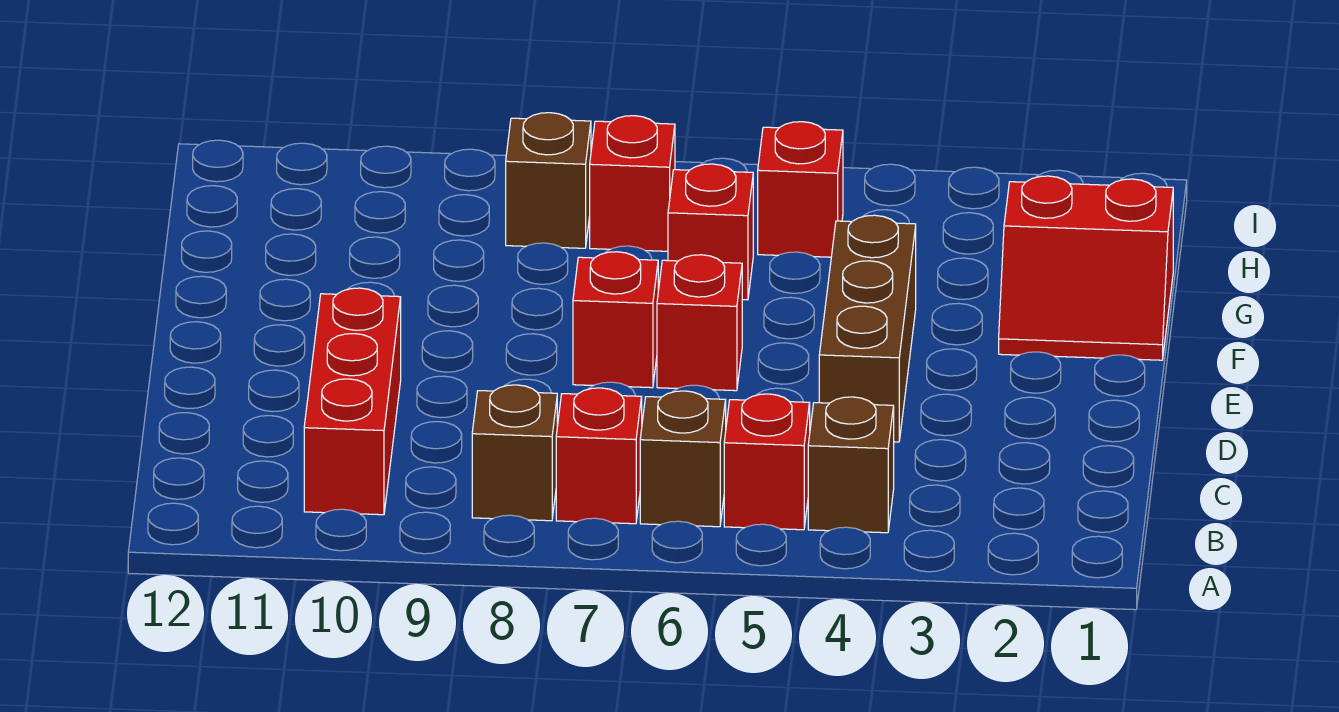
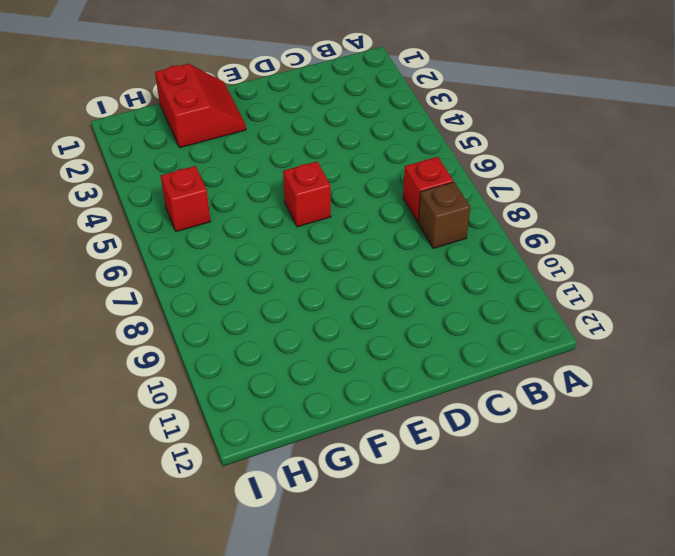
none -> brown 1x1 brick [808,397,894,533]
none -> red 1x1 brick [724,394,810,530]
none -> brown 1x1 brick [640,391,726,527]

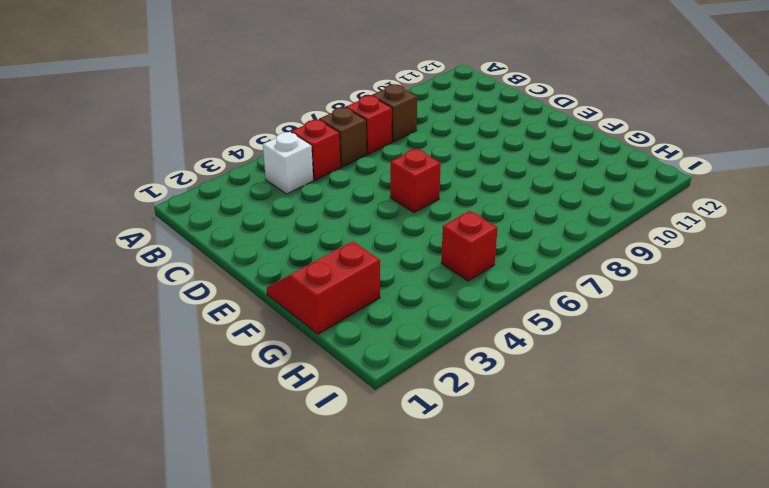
white 1x1 brick [263,132,313,194] -> brown 1x1 brick [808,397,894,533]
none -> red 1x3 brick [304,288,401,515]
none -> brown 1x3 brick [819,215,916,442]
none -> red 1x1 brick [573,252,658,388]

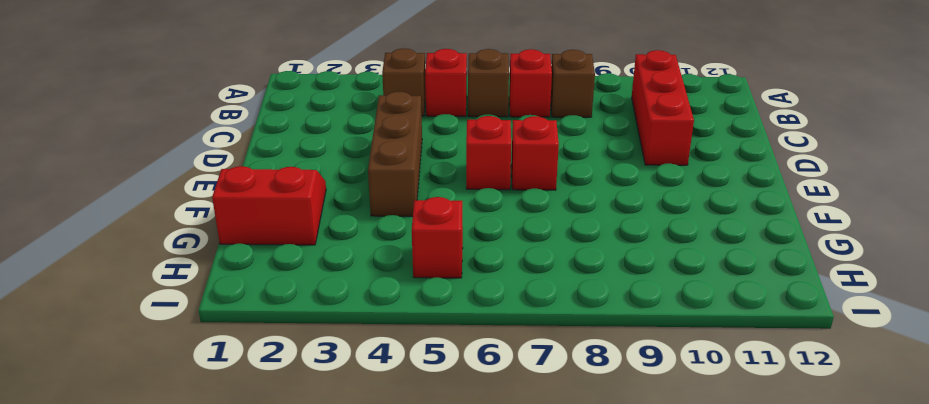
none -> red 1x1 brick [668,164,753,300]
none -> red 1x1 brick [590,116,675,251]
none -> brown 1x1 brick [506,113,591,248]

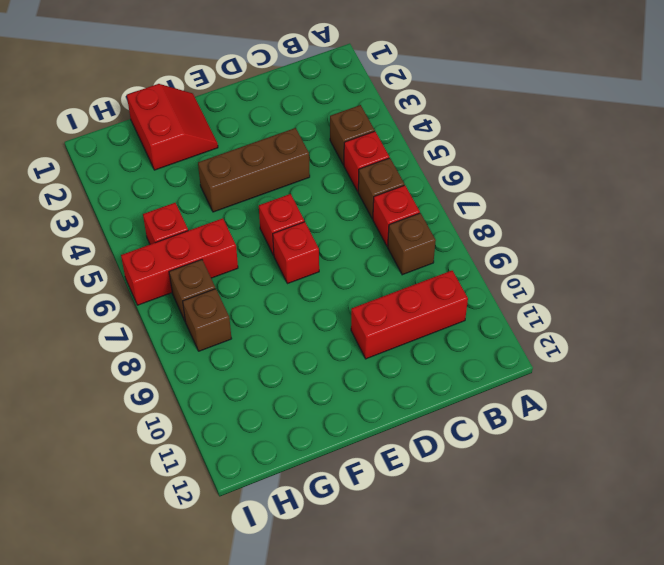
red 1x3 brick [121,218,238,305] -> red 1x1 brick [668,164,753,300]
brown 1x1 brick [169,260,215,321] -> red 1x1 brick [590,116,675,251]

